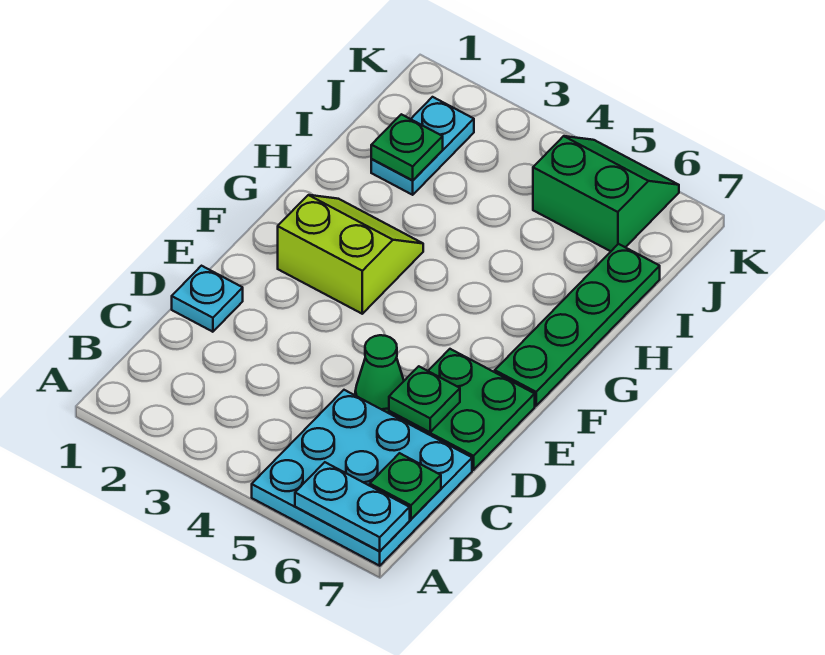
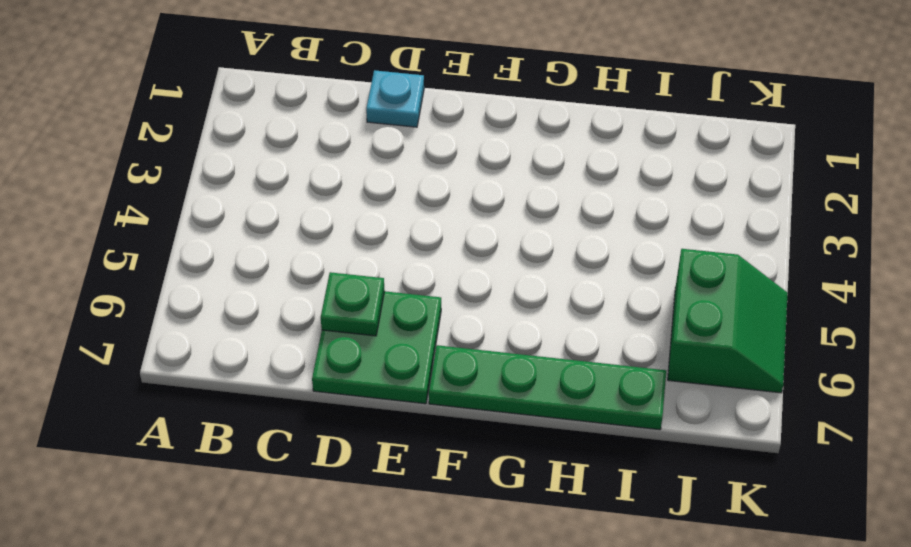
none -> cyan 3x3 plate [252,390,472,566]
none -> green 1x1 cone [355,335,404,413]
none -> lime 2x2 slope [278,195,423,314]

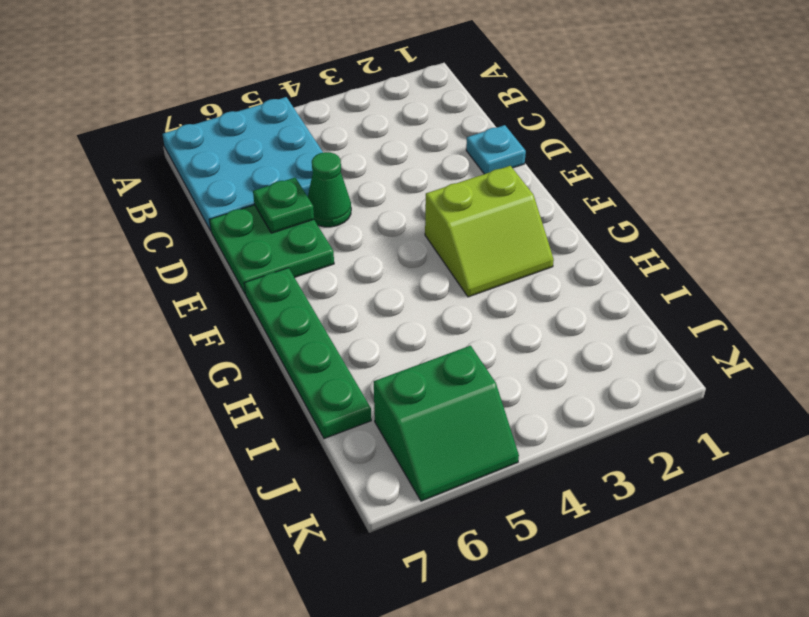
none -> cyan 1x2 plate [371,97,474,195]
none -> cyan 1x2 plate [295,462,410,551]
none -> green 1x1 plate [370,453,441,519]

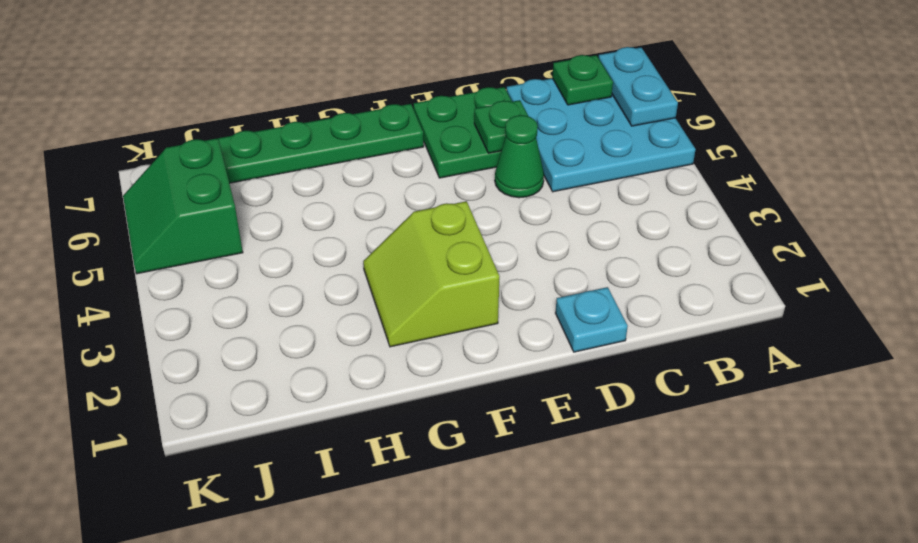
none -> cyan 1x2 plate [371,97,474,195]
none -> green 1x1 plate [371,114,443,180]

